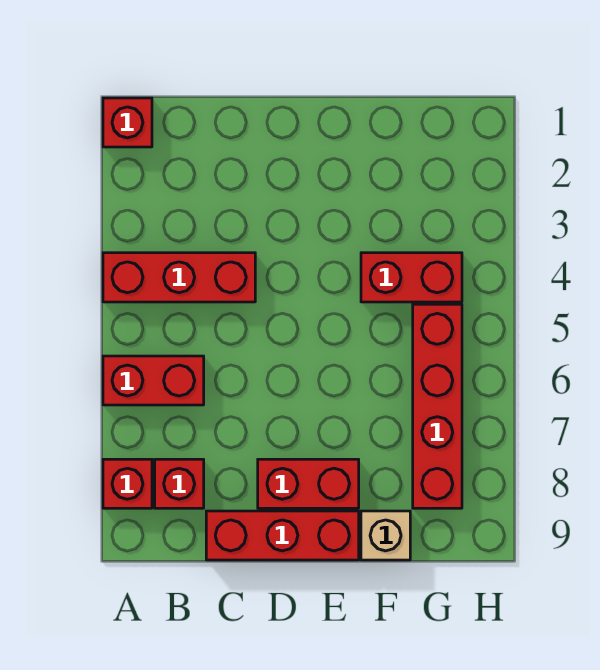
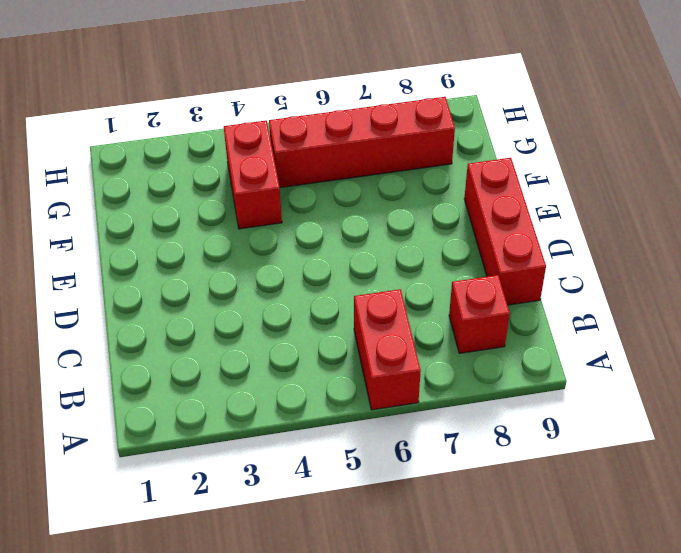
none -> red 1x1 brick [103,98,152,147]
none -> red 1x3 brick [103,253,255,302]

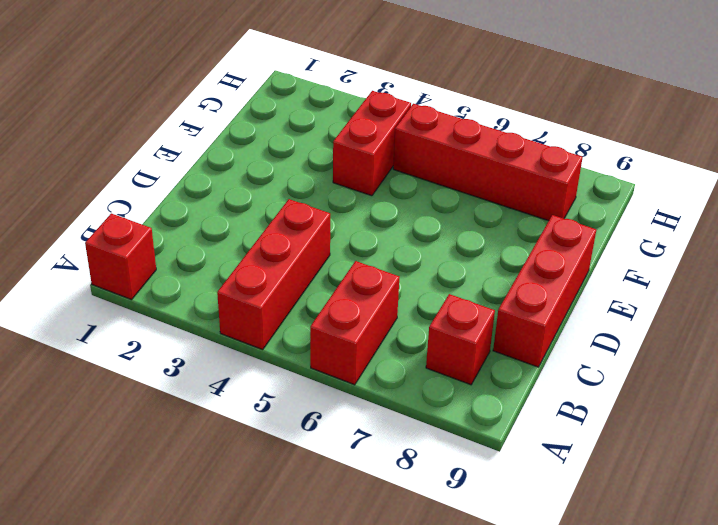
none -> red 1x1 brick [103,459,152,508]
none -> red 1x2 brick [258,459,359,508]

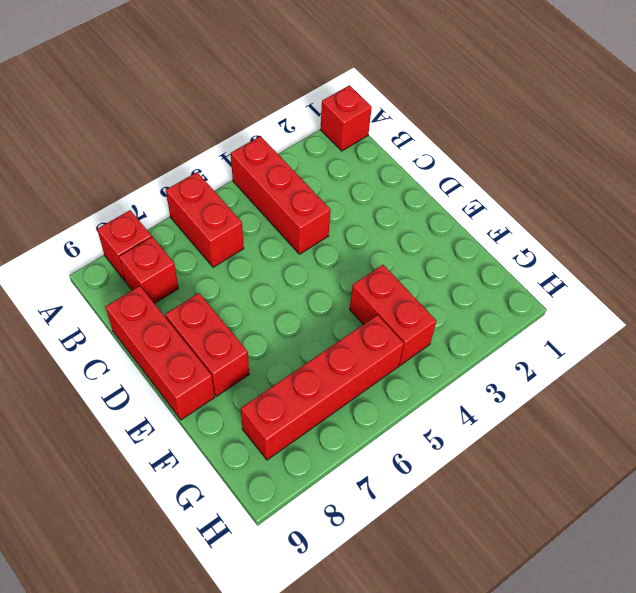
none -> tan 1x1 brick [361,511,410,560]

